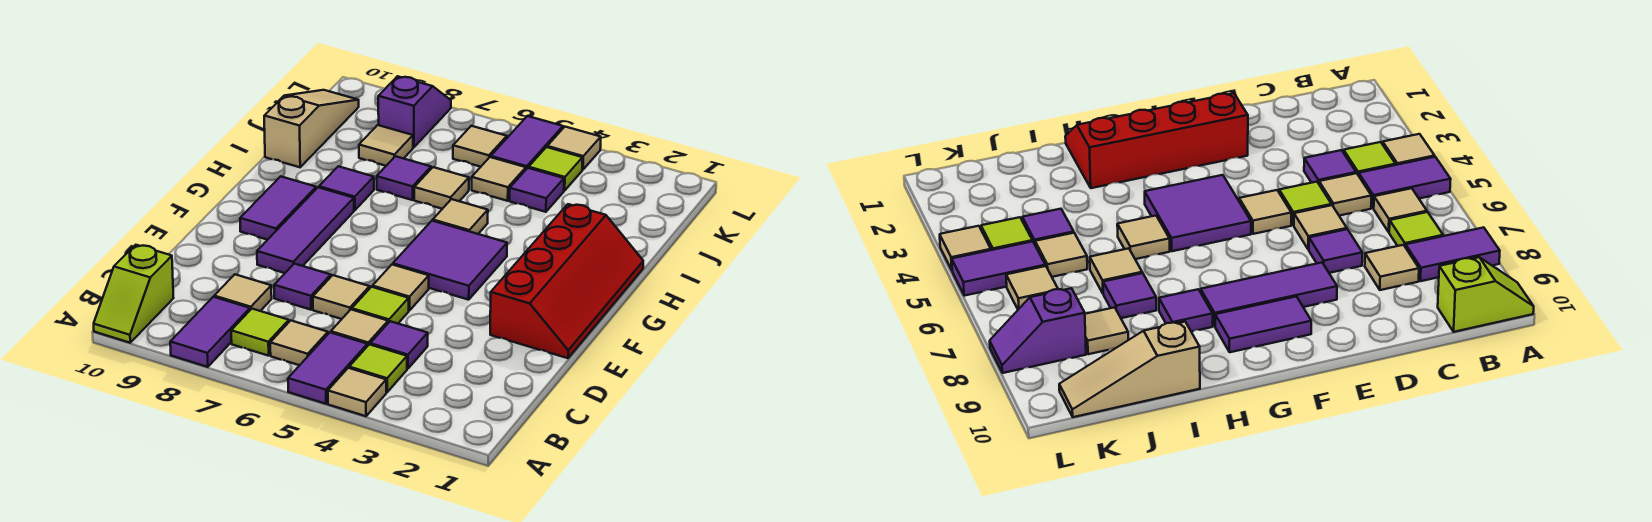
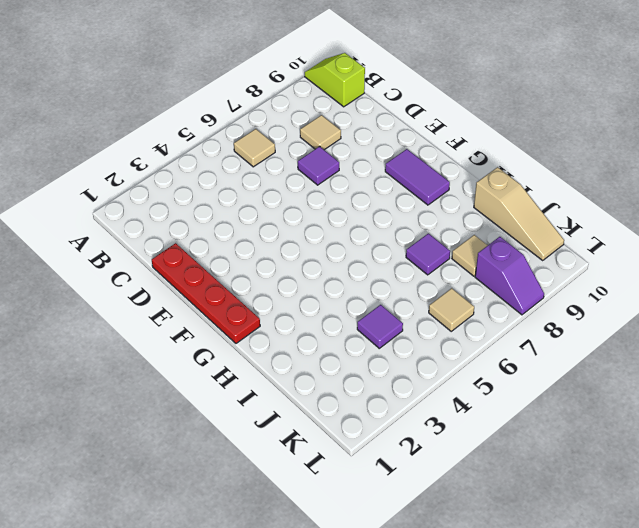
red 1x4 plate [152,243,260,343] -> red 2x4 slope [490,204,643,358]
none -> tan 1x1 tile [328,368,386,416]
none -> purple 1x2 tile [288,333,367,404]
none -> purple 1x2 tile [170,297,250,367]
none -> lime 1x1 tile [349,344,407,392]

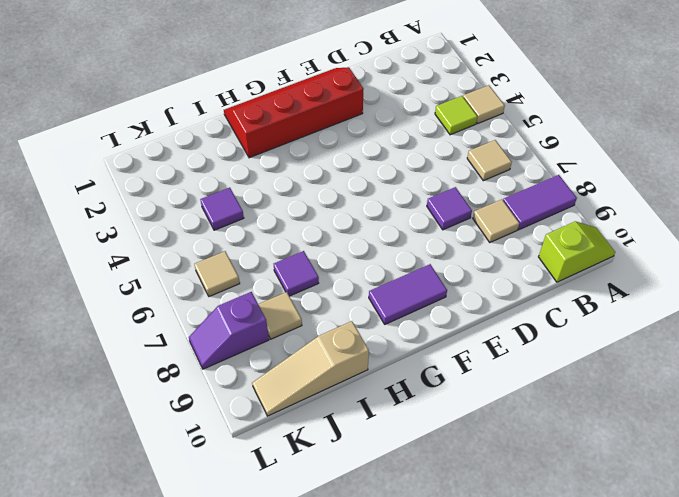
none -> purple 1x2 tile [288,333,367,404]
none -> lime 1x1 tile [231,309,289,356]
none -> purple 1x1 tile [370,321,428,369]
none -> tan 1x1 tile [331,309,388,346]

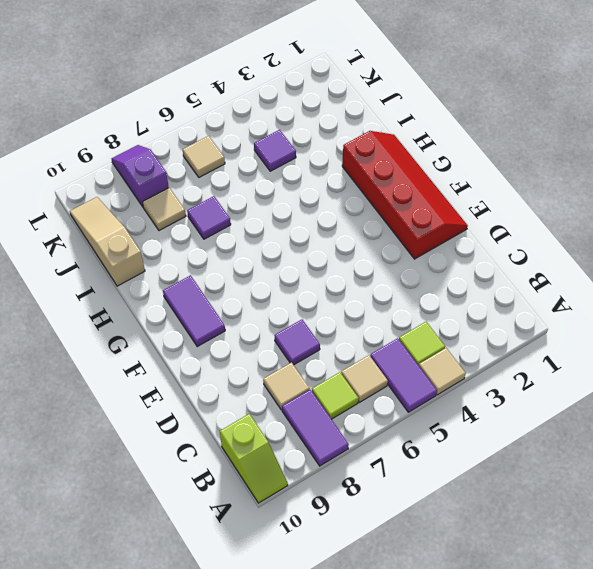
none -> purple 1x1 tile [370,321,428,369]
none -> tan 1x1 tile [331,309,388,346]
none -> lime 1x1 tile [352,287,409,323]
none -> tan 1x1 tile [313,275,370,319]

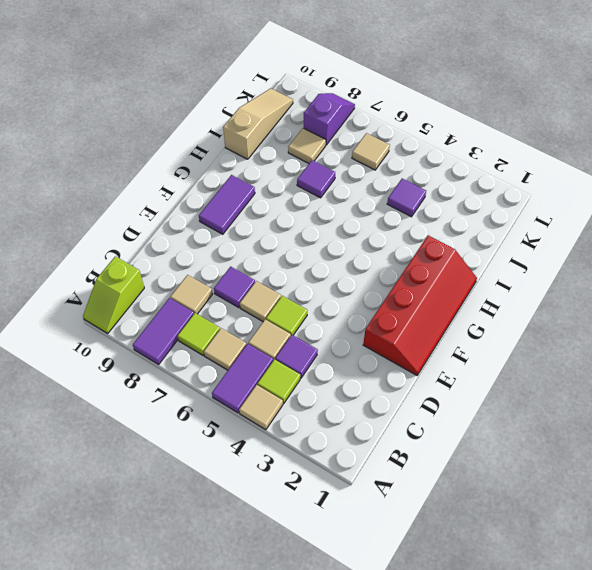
none -> tan 1x1 tile [372,264,429,311]
none -> purple 1x3 tile [257,187,354,273]
none -> purple 2x2 tile [393,221,507,300]
none -> tan 1x1 tile [433,199,488,234]

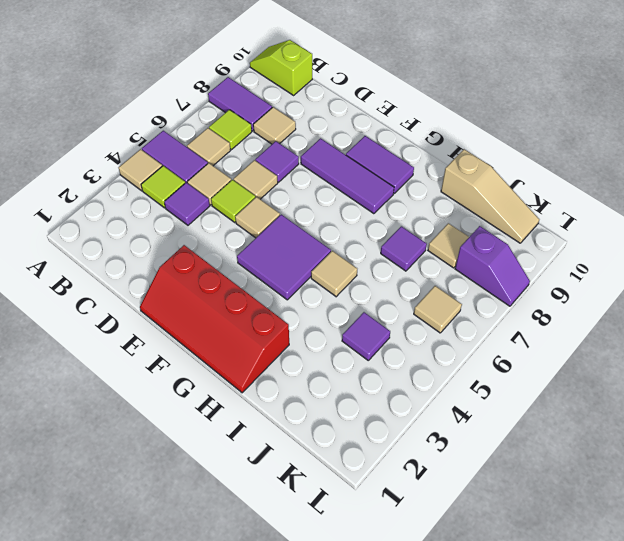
none -> purple 1x1 tile [319,166,374,210]
none -> tan 1x1 tile [414,167,469,209]
none -> tan 1x1 tile [472,157,526,201]
none -> lime 1x1 tile [529,147,583,191]

